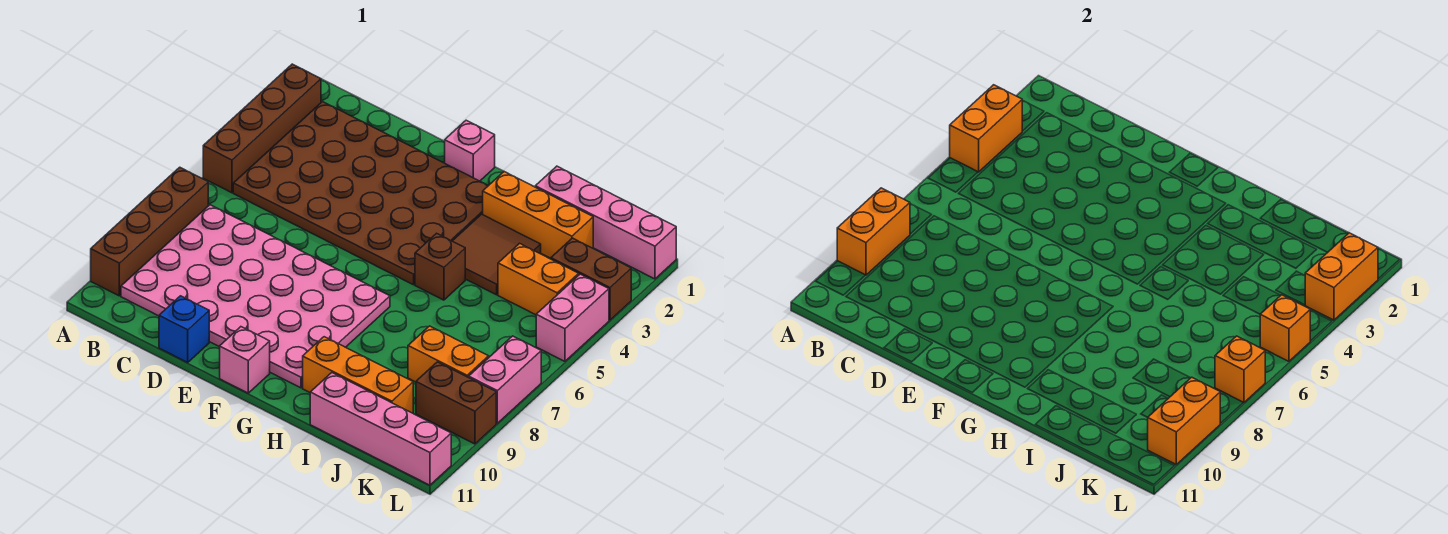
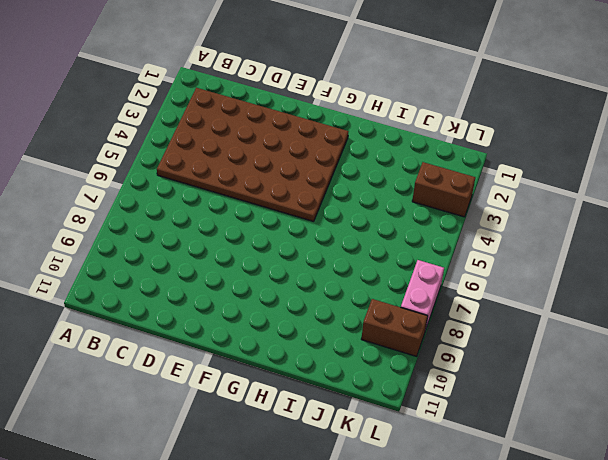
none -> brown 1x4 brick [203,64,321,193]
none -> brown 1x4 brick [91,167,208,296]
none -> pink 4x6 plate [121,205,390,388]

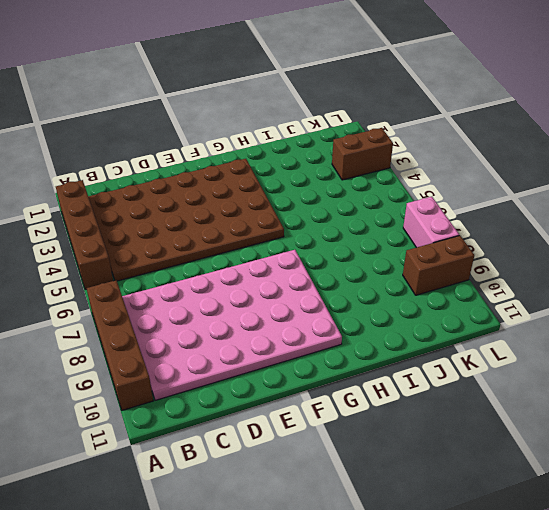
none -> blue 1x1 brick [159,296,209,362]
none -> pink 1x1 brick [445,120,495,181]
none -> pink 1x1 brick [220,327,270,393]

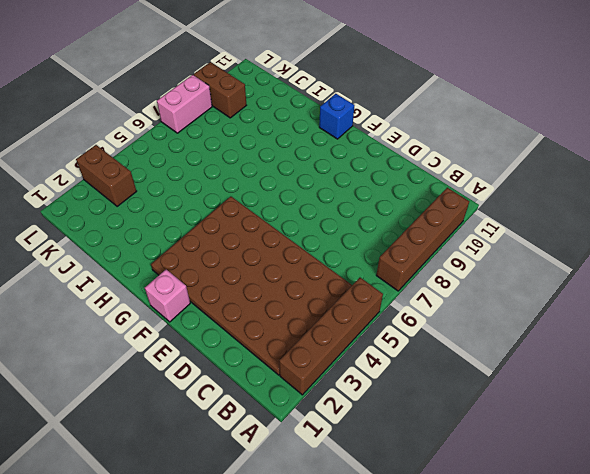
blue 1x1 brick [319,94,355,139] -> blue 1x1 brick moved to [159,296,209,362]
none -> pink 4x6 plate [121,205,390,388]
none -> pink 1x1 brick [220,327,270,393]
none -> orange 1x3 brick [483,172,593,258]

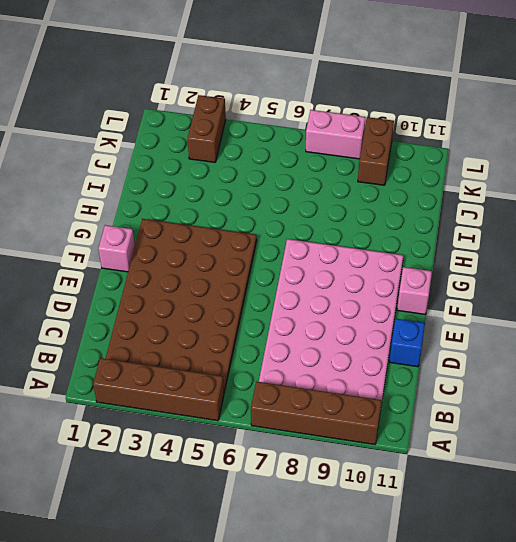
none -> orange 1x3 brick [483,172,593,258]
none -> brown 2x2 tile [453,214,541,295]
none -> brown 1x1 brick [415,233,465,300]

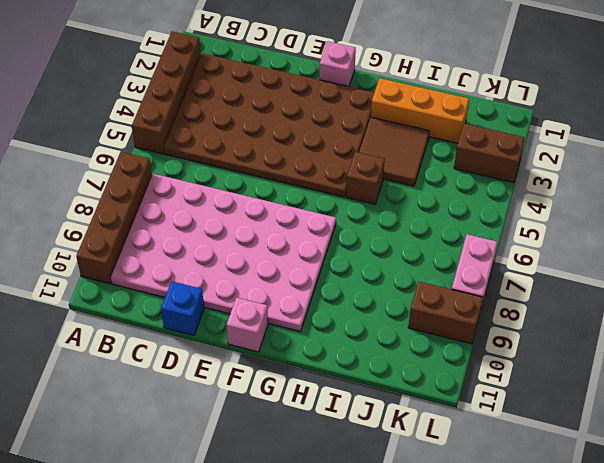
none -> orange 1x3 brick [303,337,413,413]
none -> pink 1x4 brick [535,166,676,279]
none -> pink 1x4 brick [310,373,451,485]

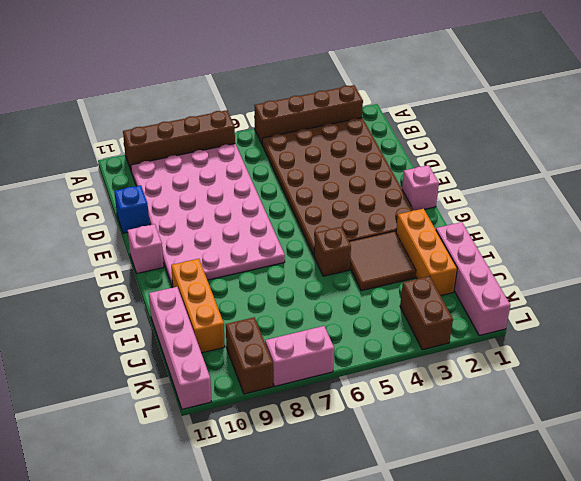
none -> orange 1x2 brick [498,243,579,315]
none -> orange 1x2 brick [408,326,489,382]
none -> pink 1x2 brick [536,274,609,361]

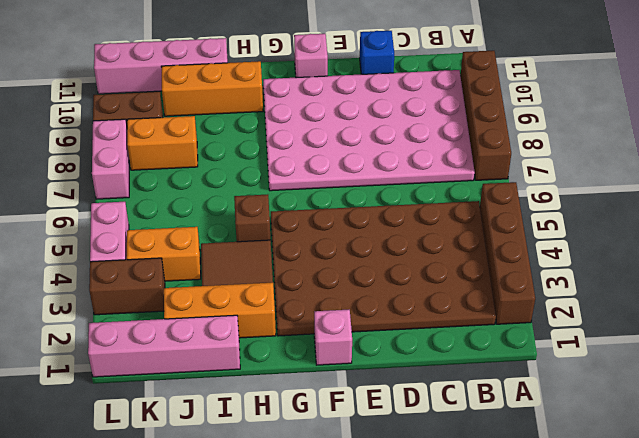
none -> orange 1x2 brick [950,85,1022,172]
none -> orange 1x2 brick [837,188,910,275]
none -> orange 1x2 brick [1305,233,1378,320]

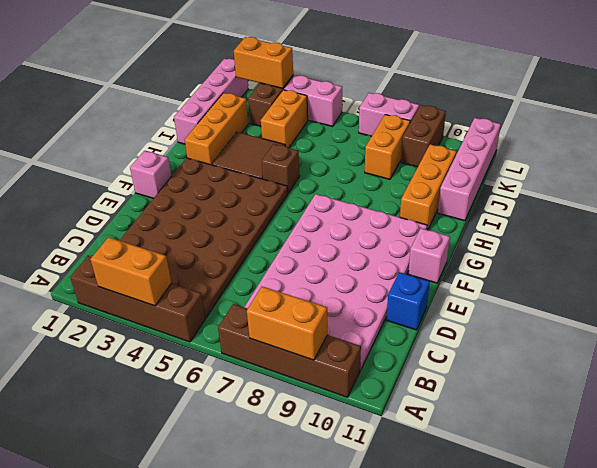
none -> orange 1x1 brick [1260,295,1310,361]
none -> orange 1x1 brick [1215,336,1265,403]
none -> orange 1x2 brick [1148,377,1221,464]

